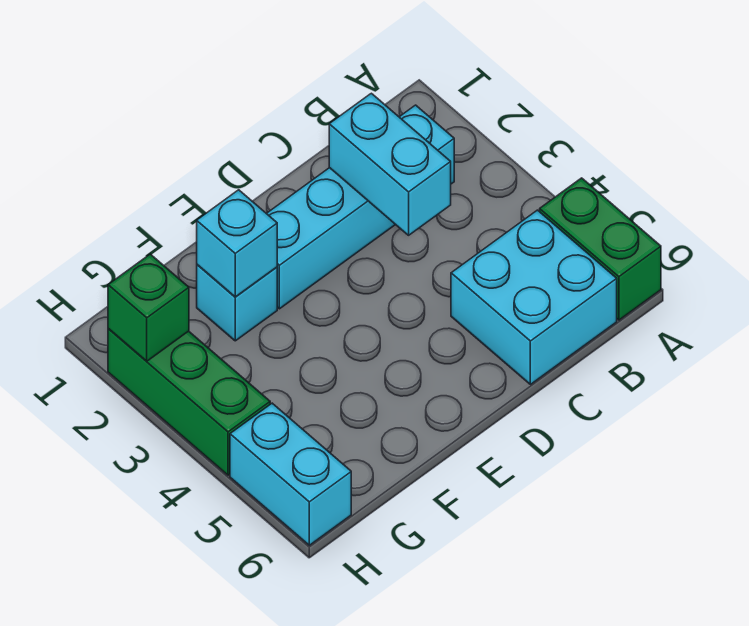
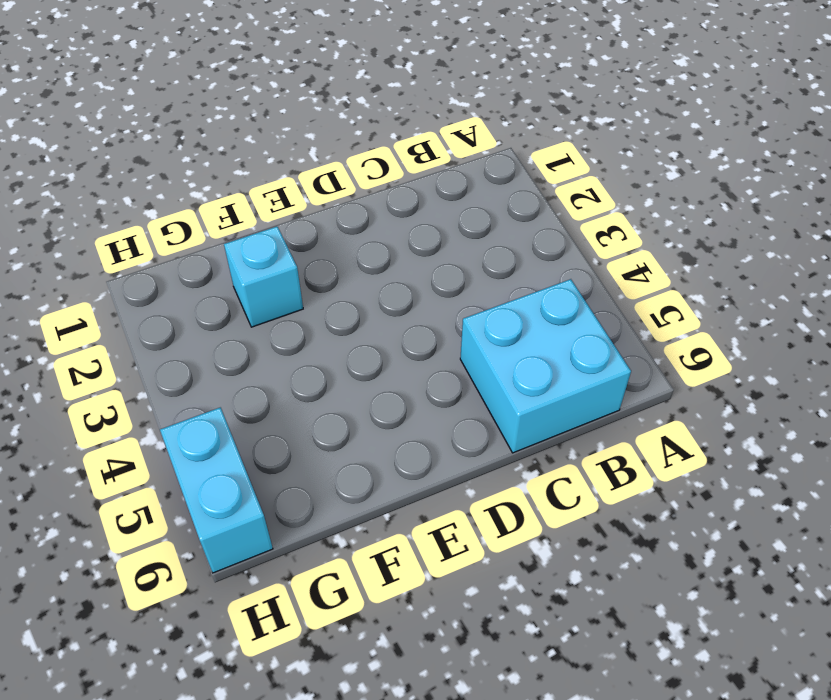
none -> green 1x2 brick [540,178,661,320]
none -> cyan 1x4 brick [266,105,454,309]

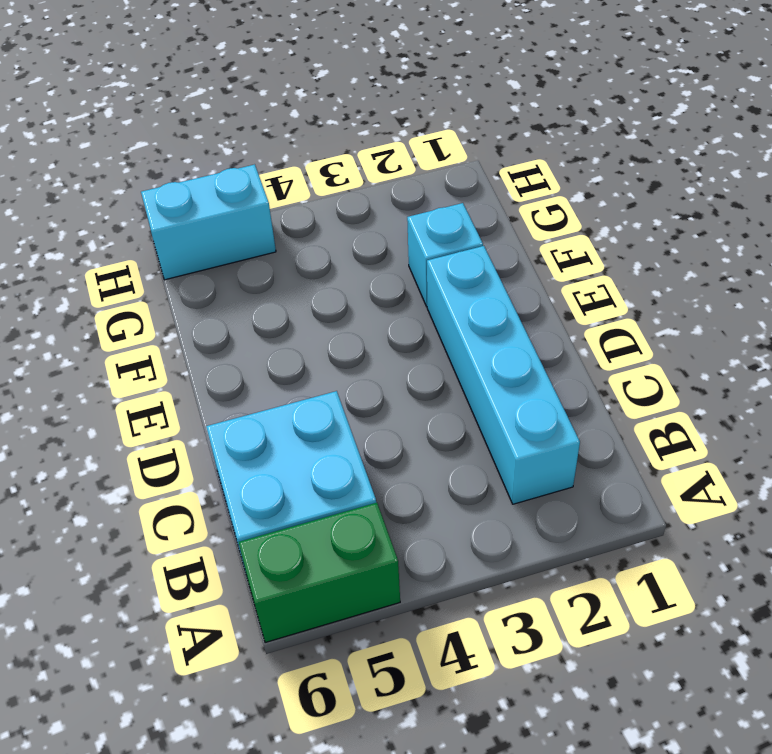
none -> green 1x3 brick [108,329,270,475]
none -> cyan 1x2 brick [329,93,451,235]

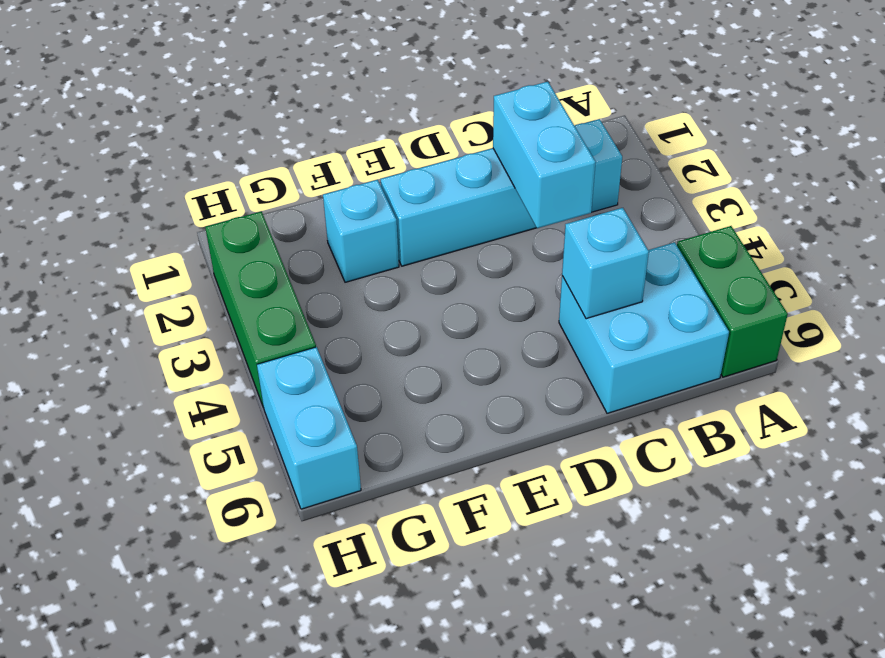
cyan 1x1 brick [562,208,649,319] -> cyan 1x1 brick moved to [197,190,277,297]
none -> green 1x1 brick [108,254,189,361]

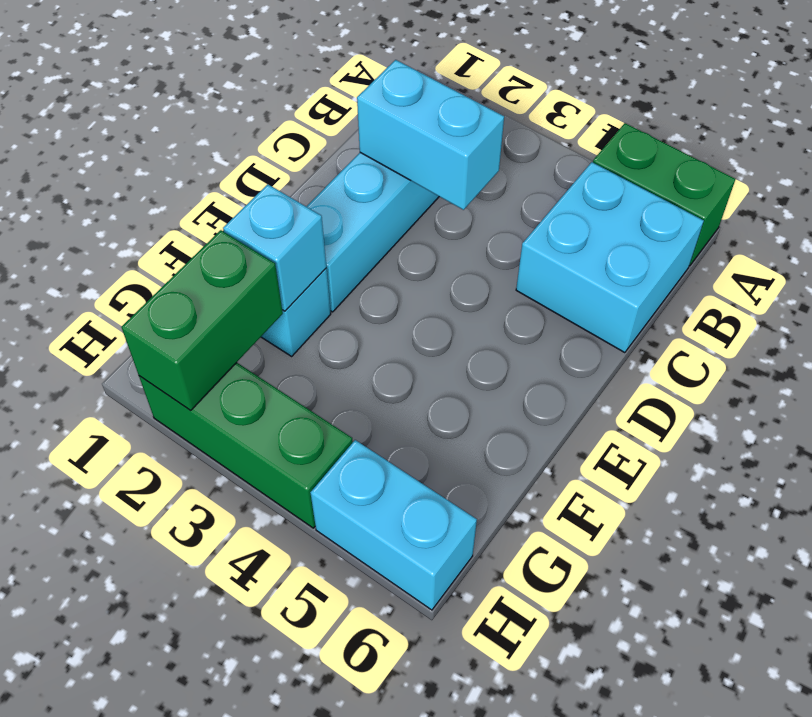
green 1x2 brick [121,230,283,410] -> green 1x1 brick [108,254,189,361]

